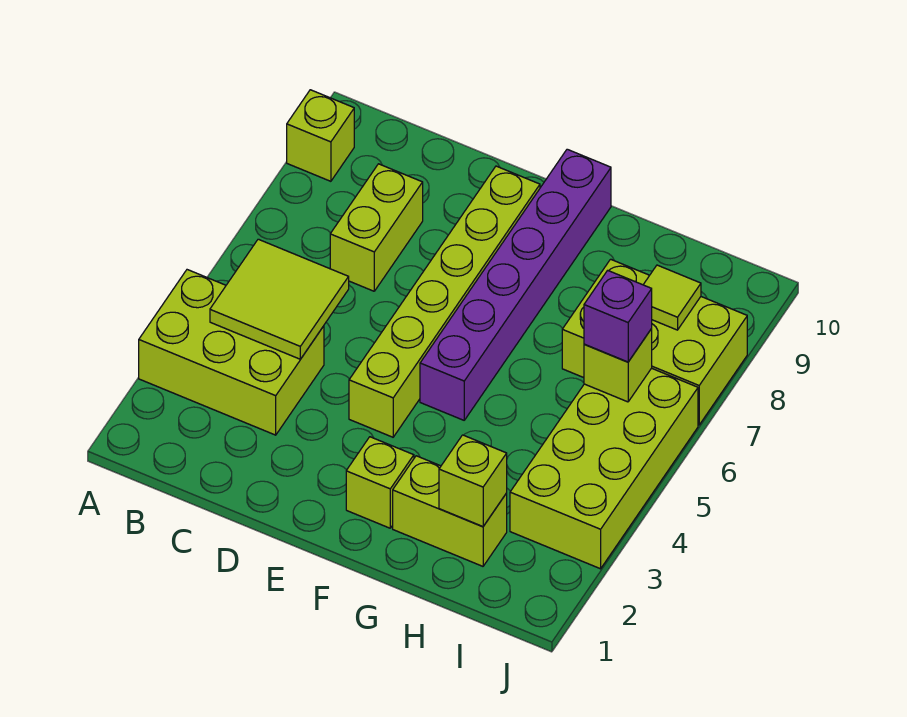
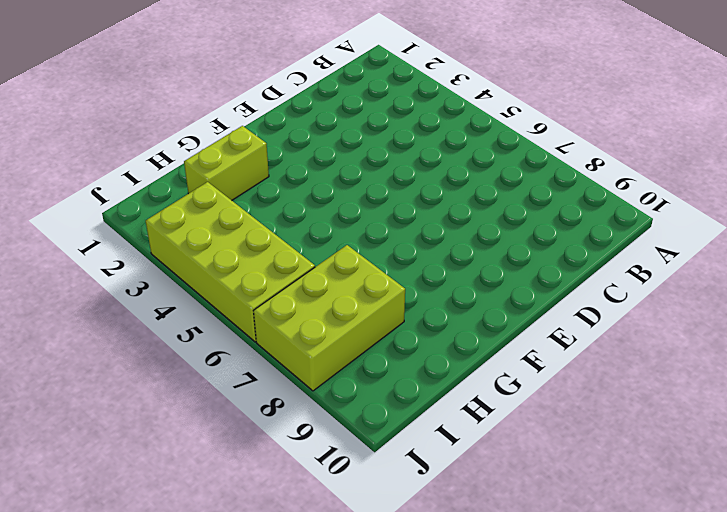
none -> lime 2x3 brick [139,270,324,435]
none -> lime 1x1 brick [287,90,354,181]
none -> lime 1x2 brick [330,164,423,291]

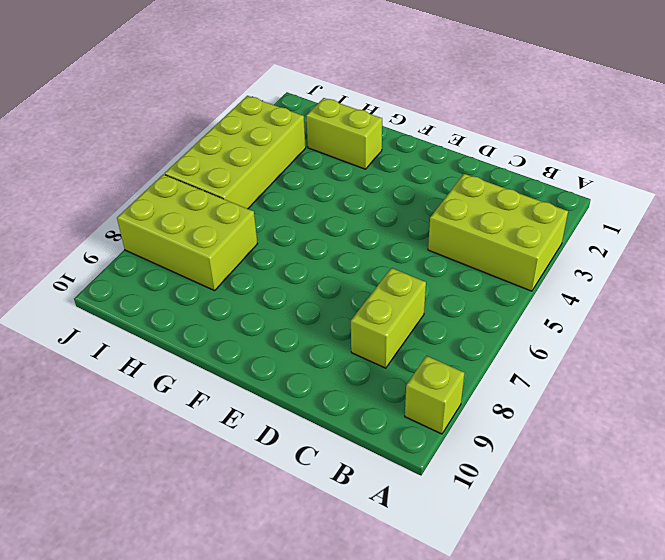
none -> lime 1x6 brick [349,166,540,437]
none -> lime 1x1 brick [346,437,414,528]
none -> purple 1x6 brick [420,149,611,420]

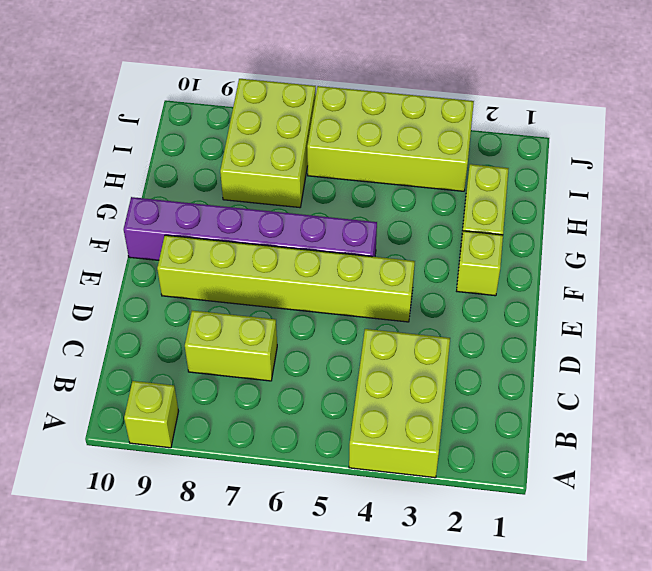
none -> lime 2x2 tile [210,239,349,359]
none -> lime 1x1 brick [439,435,507,526]
none -> lime 1x1 brick [584,329,652,402]

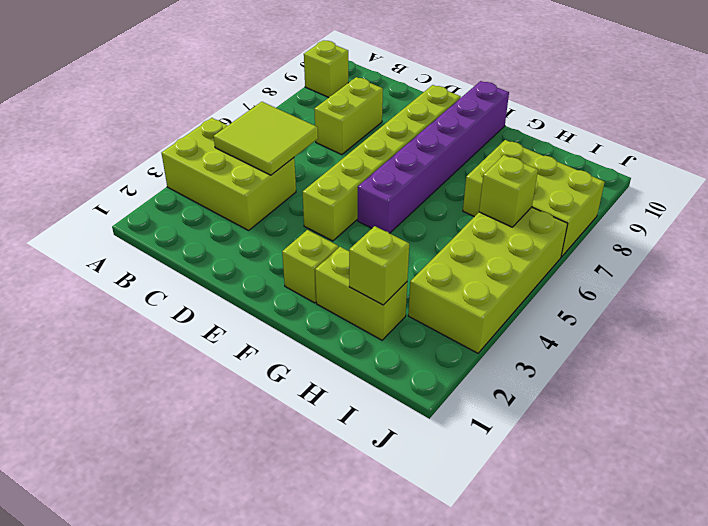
none -> lime 1x1 tile [643,265,701,330]
none -> purple 1x1 brick [584,270,652,362]

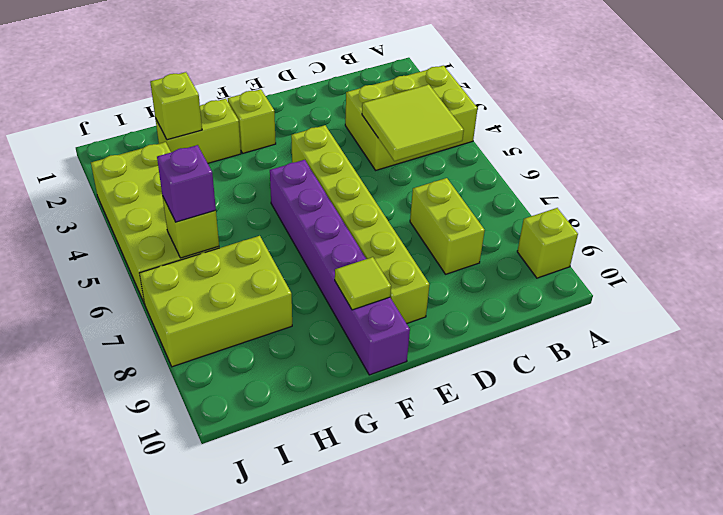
lime 1x1 tile [335,257,391,310] -> lime 1x1 tile moved to [643,265,701,330]

